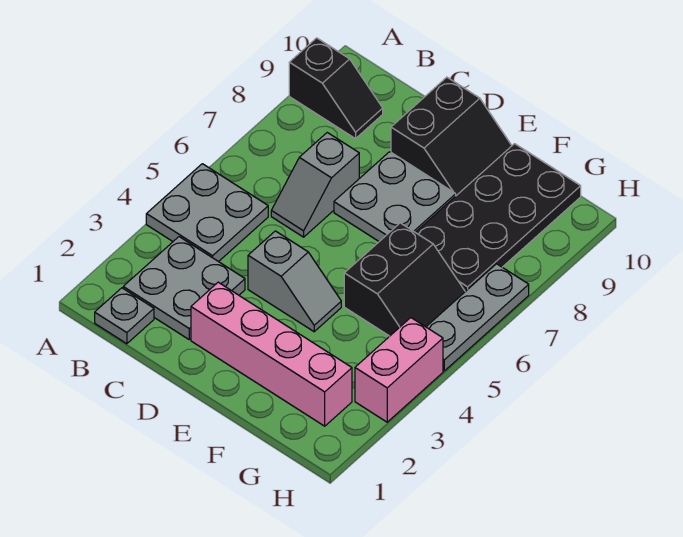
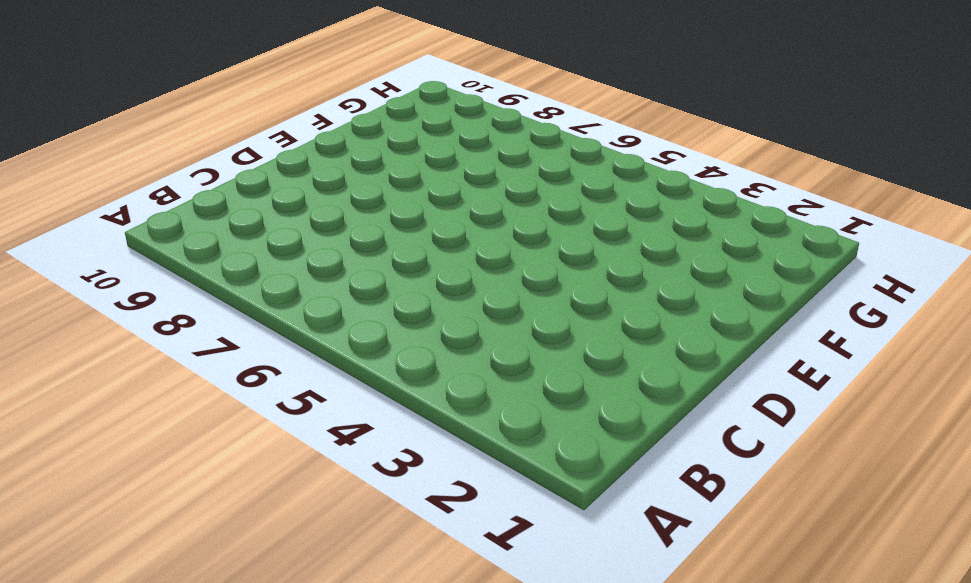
none -> grey 2x2 plate [146,164,268,262]
none -> black 1x2 slope [289,38,383,139]
none -> grey 1x1 plate [95,288,154,344]

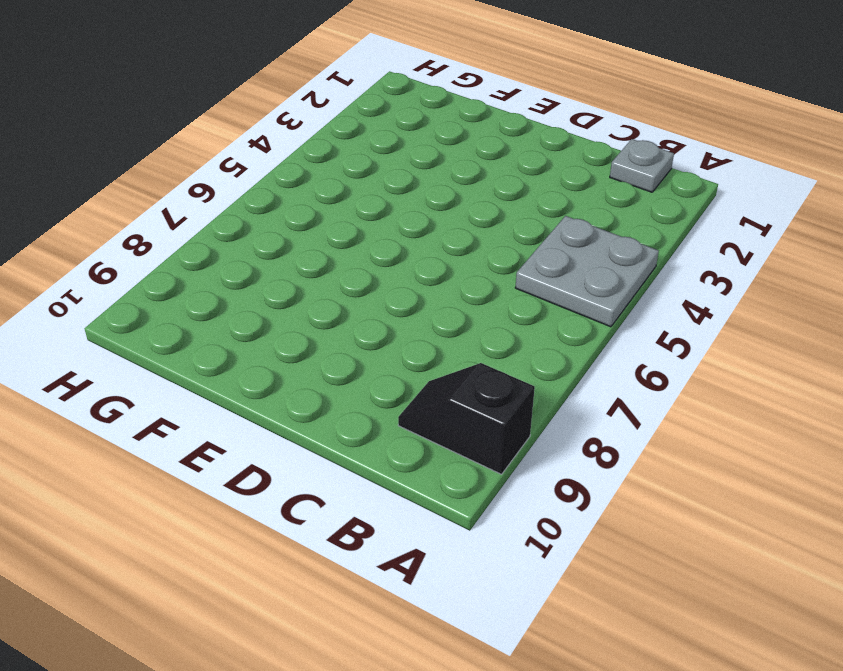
none -> grey 2x2 plate [123,237,245,339]
none -> grey 1x2 slope [271,133,359,237]
none -> pink 1x4 brick [191,282,352,426]

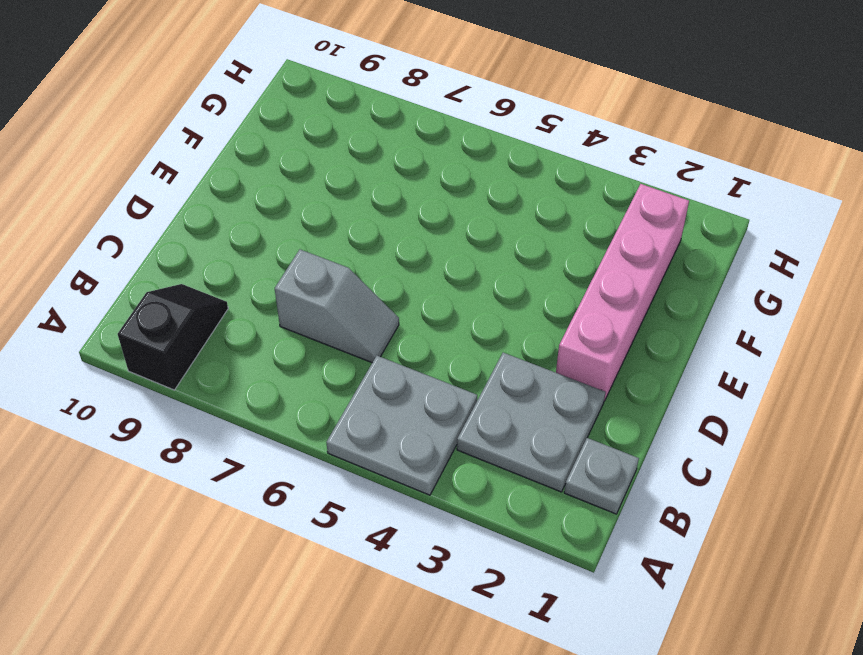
none -> grey 1x2 slope [248,231,341,332]
none -> grey 2x2 plate [334,152,456,241]
none -> black 2x2 slope [391,77,512,196]

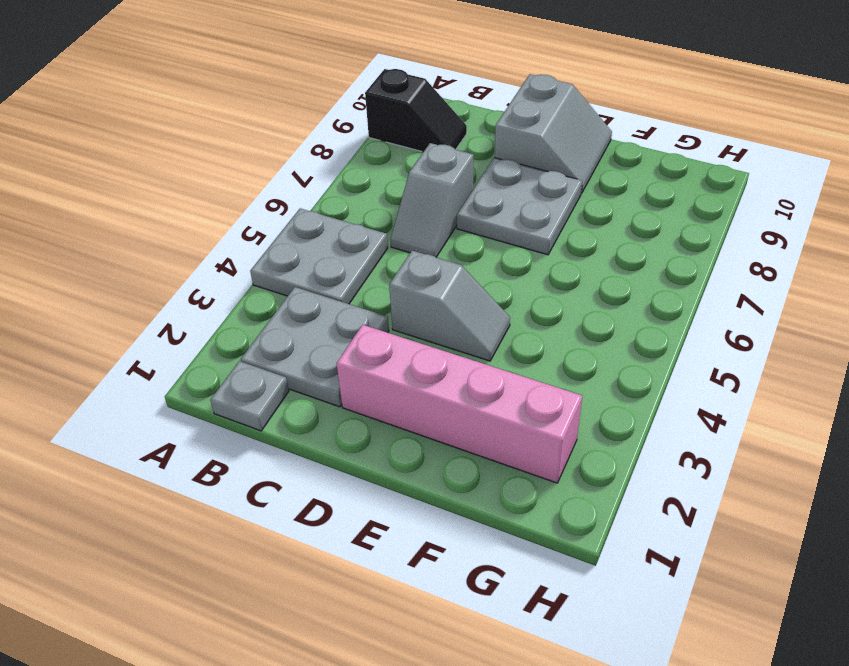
grey 2x2 slope [495,74,612,193] -> black 2x2 slope [391,77,512,196]
none -> black 2x2 slope [344,223,465,336]
none -> black 2x4 plate [415,144,581,291]
none -> pink 1x2 brick [355,318,443,422]

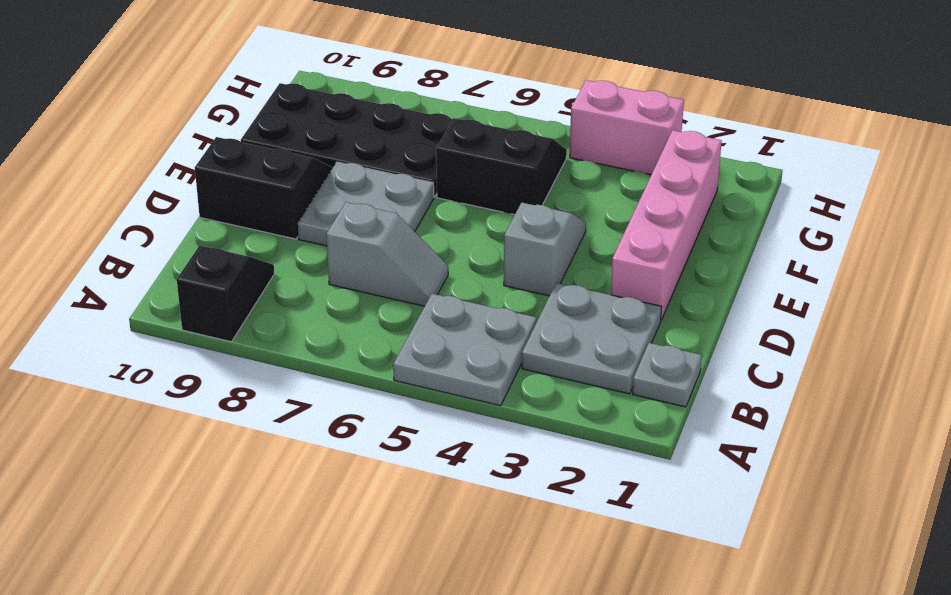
none -> grey 1x3 plate [426,264,529,371]

